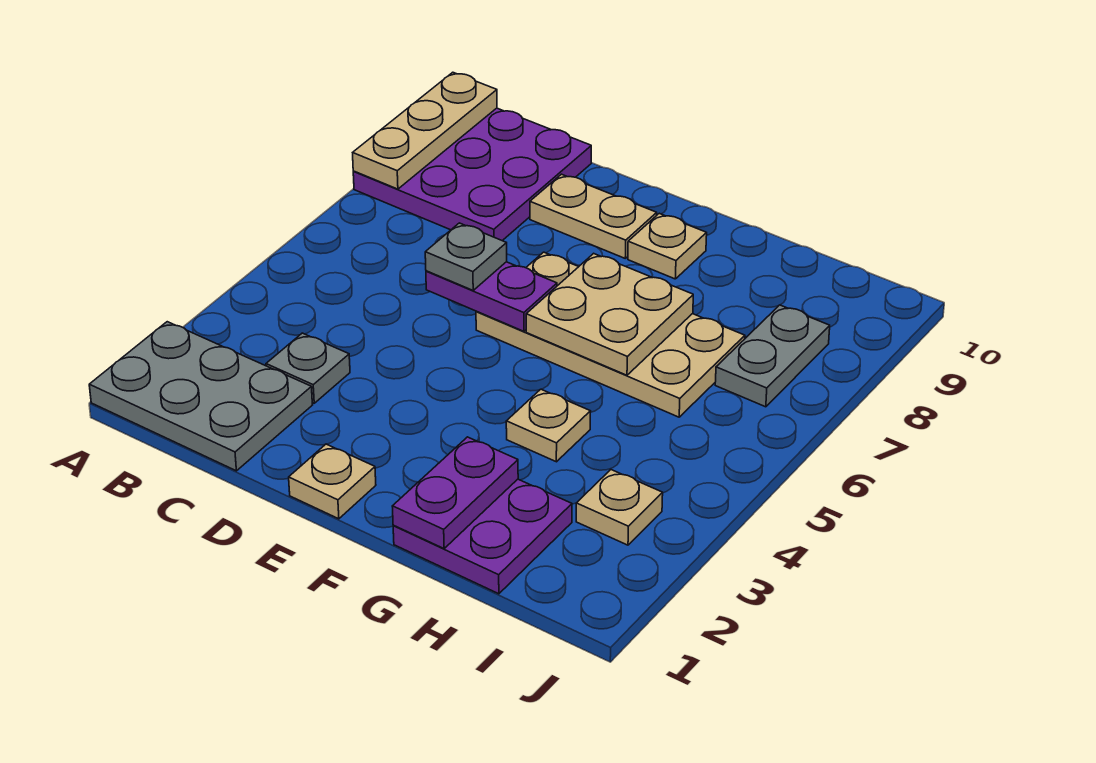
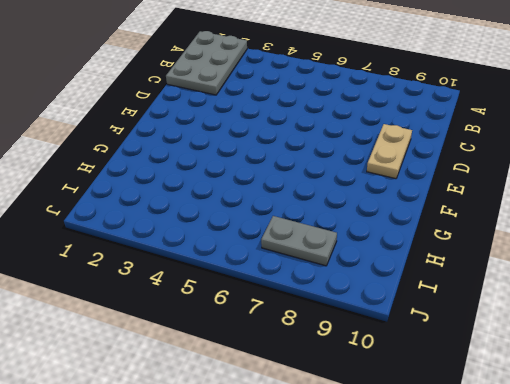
none -> purple 3x3 plate [353,108,591,241]
none -> grey 1x1 plate [266,333,350,403]
none -> tan 1x1 plate [289,444,376,519]

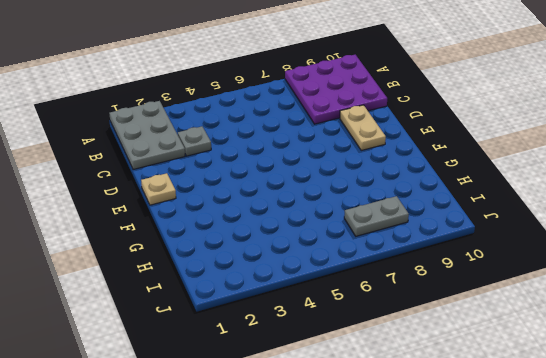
none -> tan 2x4 plate [476,252,745,417]
none -> tan 1x1 plate [628,213,707,279]
none -> purple 2x2 plate [393,479,572,594]

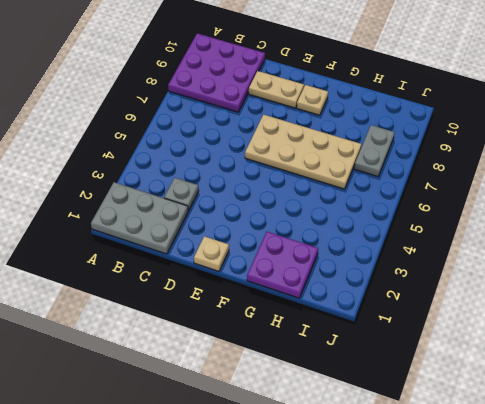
none -> tan 1x1 plate [506,389,590,462]
none -> tan 1x1 plate [576,470,663,545]
none -> tan 1x3 plate [353,72,497,189]

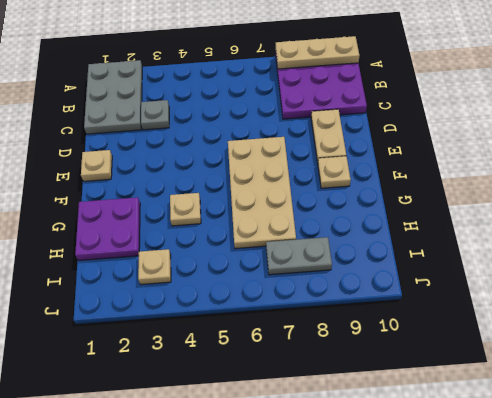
none -> purple 1x2 plate [426,262,557,331]
none -> tan 2x2 plate [526,253,693,375]
none -> purple 1x2 plate [392,437,518,549]

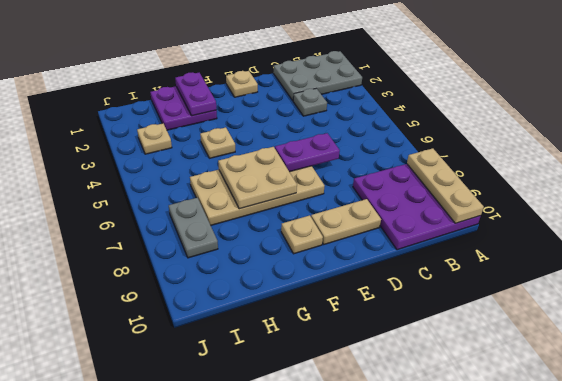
none -> grey 1x1 plate [425,223,507,290]

